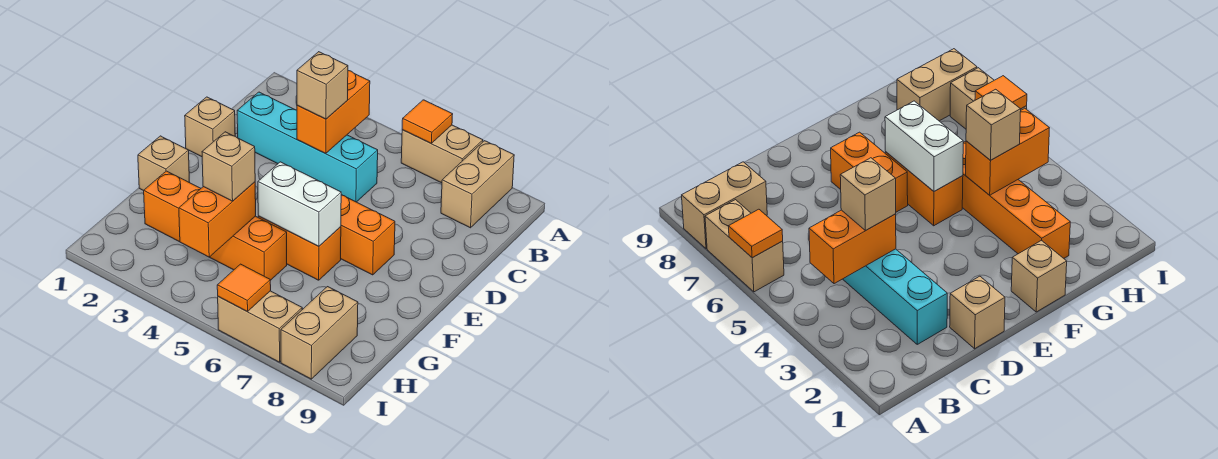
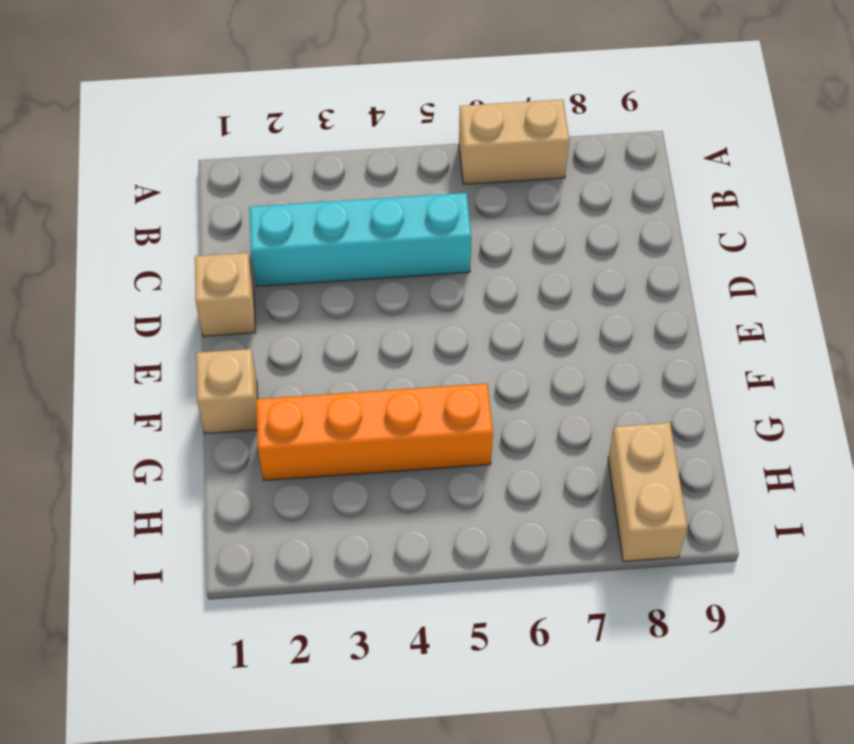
none -> tan 1x2 brick [441,141,514,228]
none -> orange 1x2 brick [341,195,395,275]
none -> orange 1x2 brick [258,216,341,280]

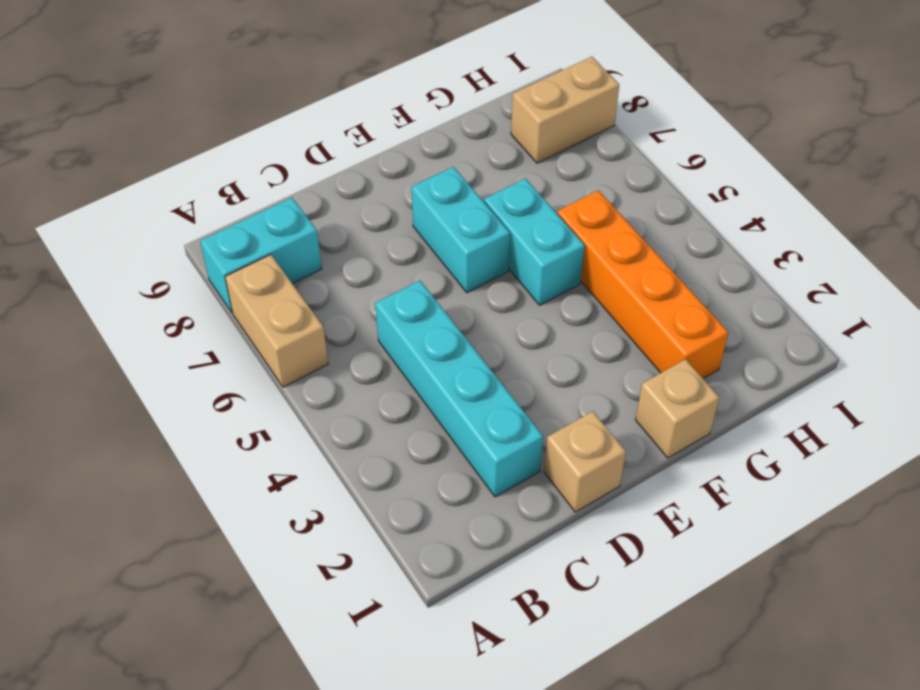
cyan 1x2 brick [200,198,322,313] -> tan 1x2 brick [441,141,514,228]
cyan 1x2 brick [412,167,510,293] -> orange 1x2 brick [341,195,395,275]
cyan 1x2 brick [484,178,585,305] -> orange 1x2 brick [258,216,341,280]
none -> tan 1x2 brick [218,291,302,362]
none -> orange 1x1 tile [402,100,453,143]
none -> orange 1x2 brick [297,71,370,154]

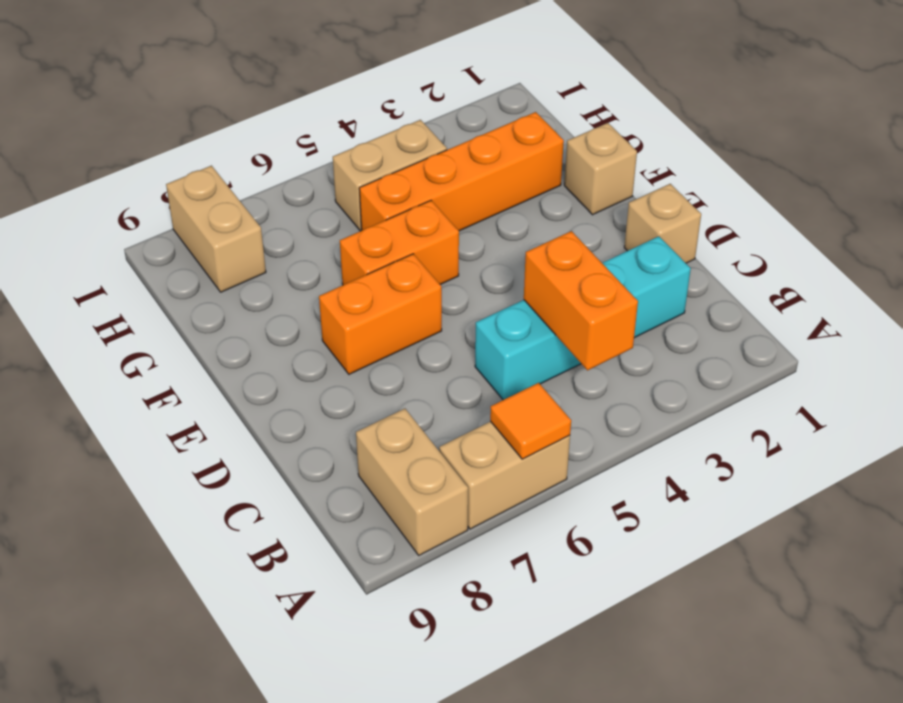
tan 1x2 brick [333,120,447,231] -> tan 1x2 brick moved to [218,291,302,362]
none -> white 1x2 brick [258,162,341,246]
none -> orange 1x2 brick [179,182,256,257]
none -> orange 1x1 tile [217,264,271,312]

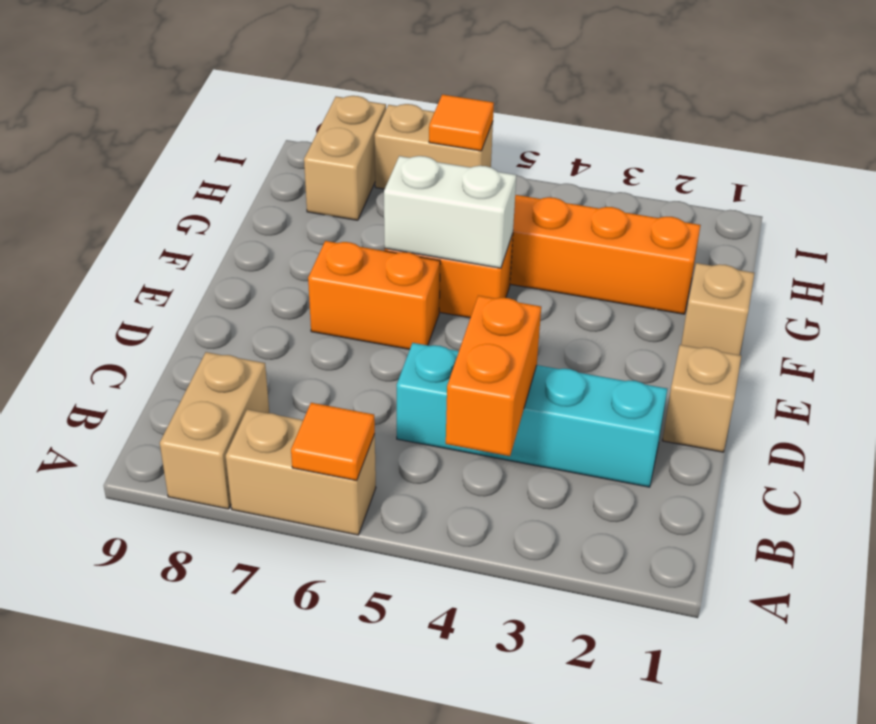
none -> orange 1x2 brick [179,182,256,257]
none -> tan 1x1 brick [297,52,348,119]
none -> tan 1x1 brick [202,132,255,201]

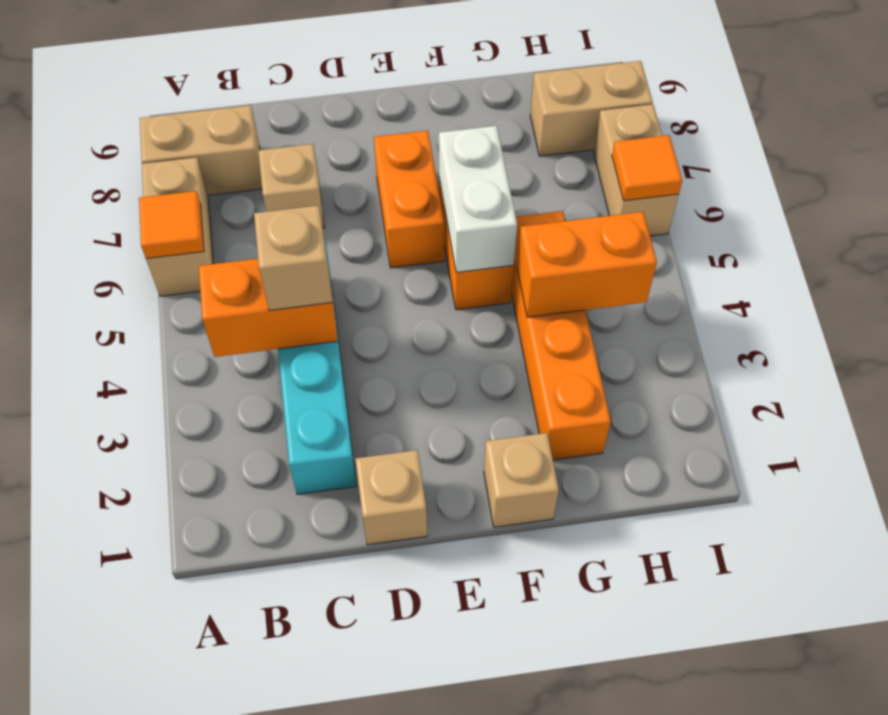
tan 1x1 brick [259,144,325,228] -> tan 1x1 brick moved to [202,132,255,201]

